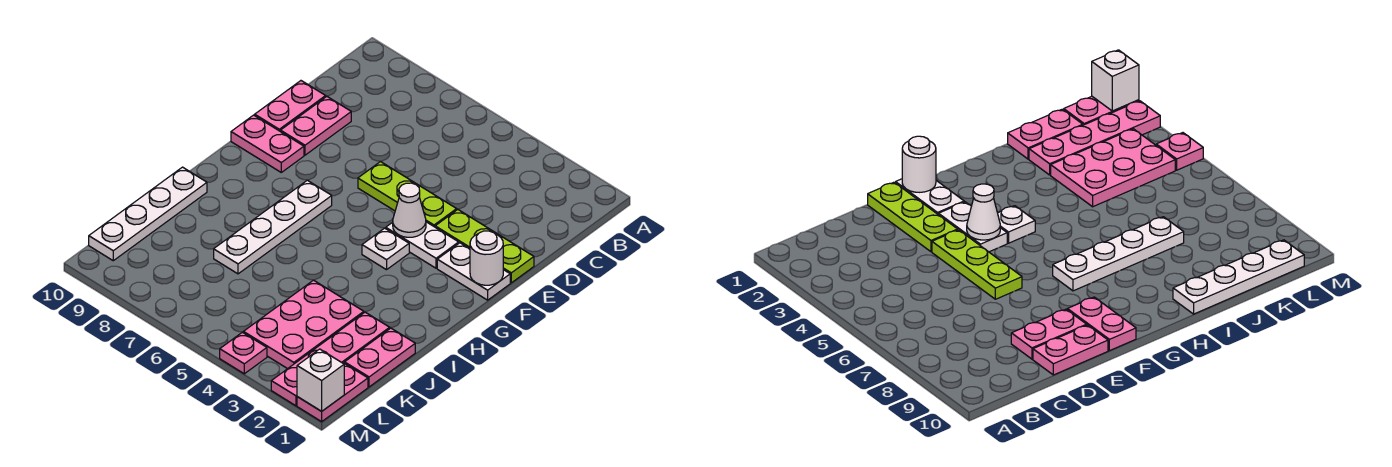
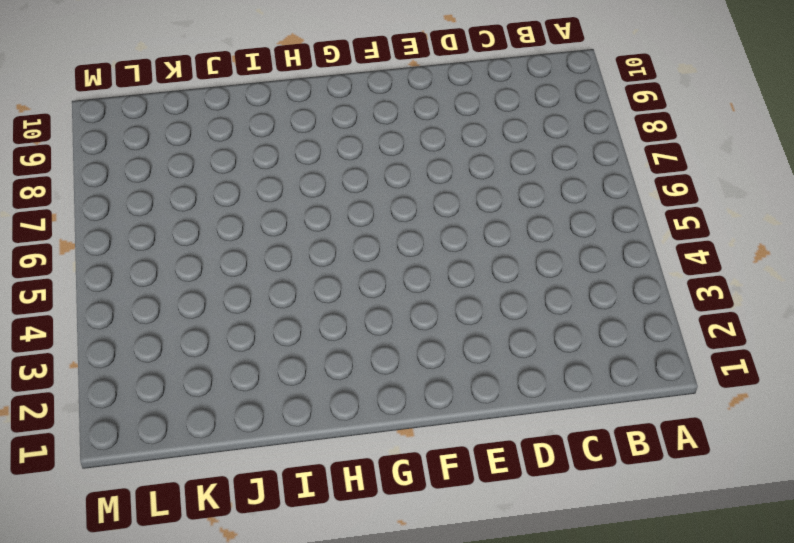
none -> pink 1x2 plate [281,97,351,155]
none -> pink 1x2 plate [255,81,326,132]
none -> lime 1x3 plate [435,210,534,283]

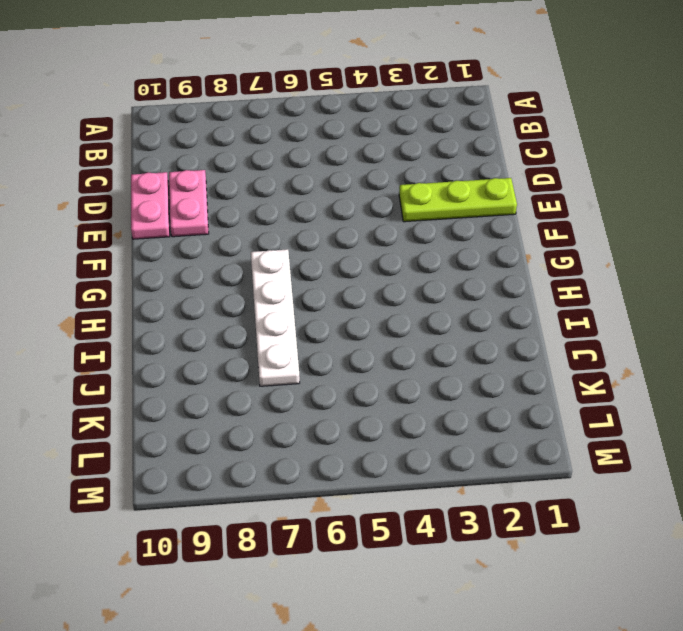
none -> lime 1x3 plate [358,162,457,227]
none -> white 1x2 plate [437,243,510,300]
none -> white 1x2 plate [386,222,459,268]

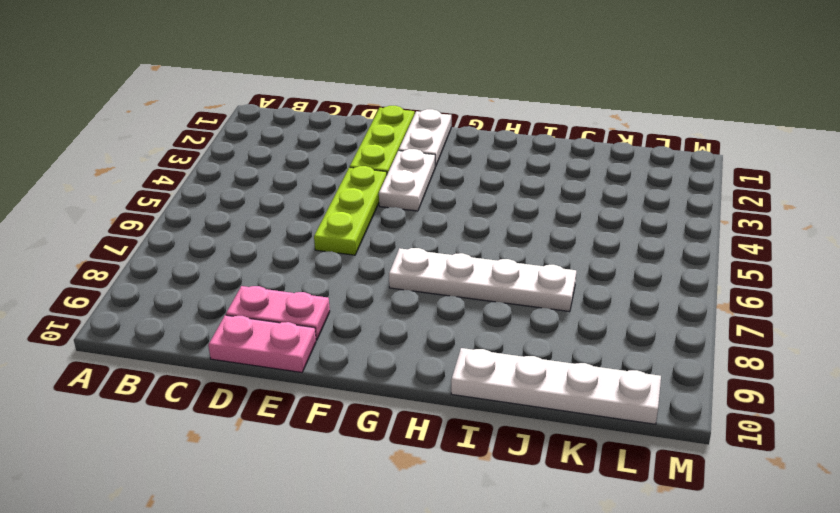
none -> pink 1x2 plate [231,115,304,172]
none -> white 1x1 plate [362,228,409,270]
none -> pink 1x2 plate [345,328,415,387]

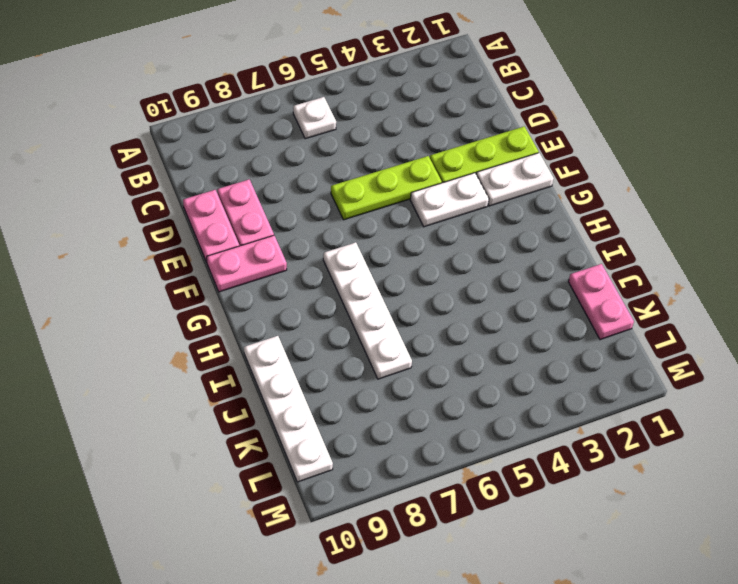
white 1x1 plate [293,97,336,139] -> white 1x1 plate moved to [362,228,409,270]
none -> pink 1x4 plate [271,312,390,406]
none -> pink 2x3 plate [243,280,364,369]
none -> pink 1x2 plate [297,363,368,422]

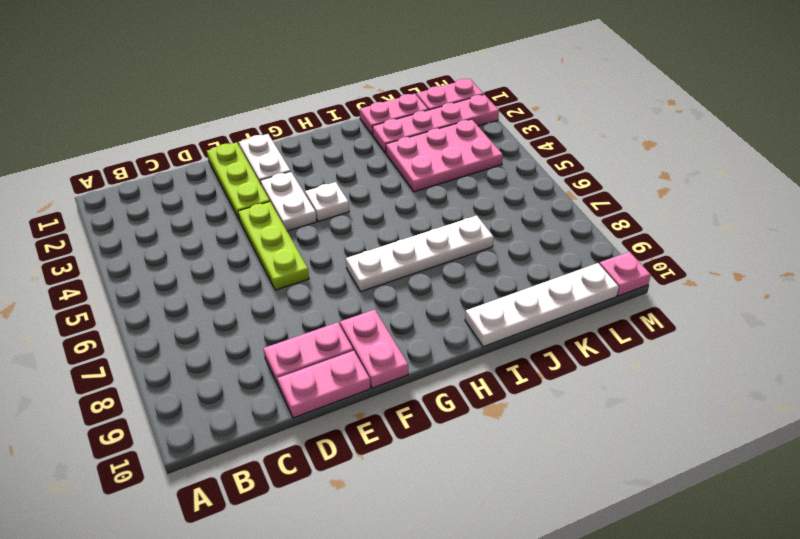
pink 1x1 plate [599,252,651,296] -> pink 1x1 plate moved to [220,332,267,374]
none -> white 1x1 round brick [470,231,503,285]
none -> white 1x1 cone [393,183,426,237]
none -> white 1x1 brick [297,349,344,411]

